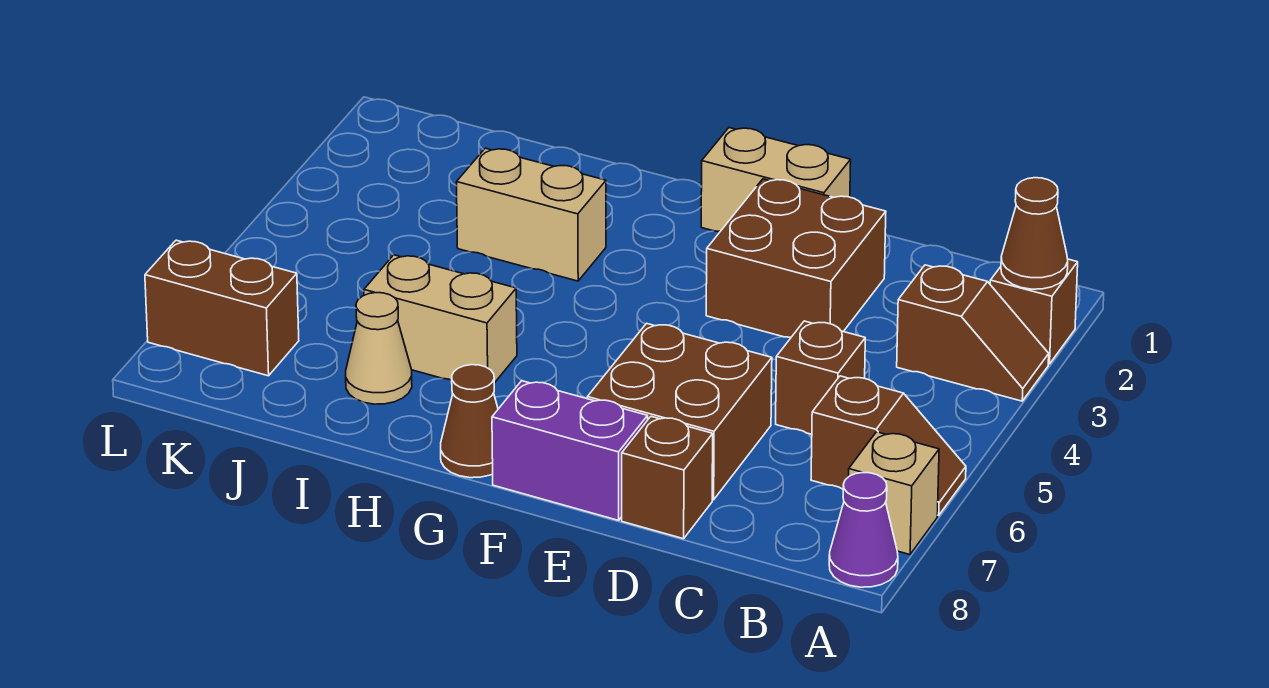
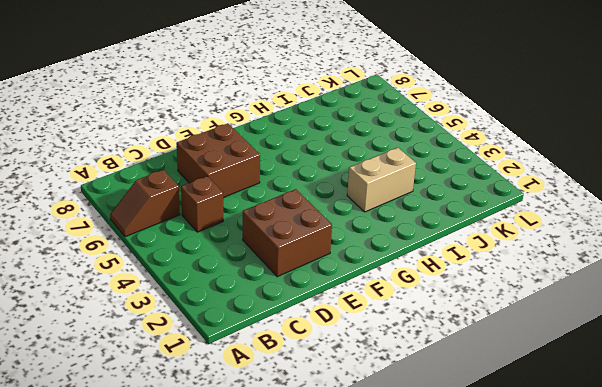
none -> brown 1x1 brick [990,259,1078,364]
none -> brown 1x2 slope [897,265,1049,401]
none -> tan 1x1 brick [849,432,939,555]

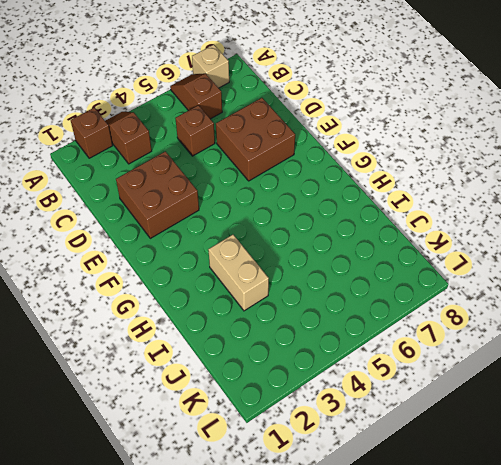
none -> purple 1x1 cone [829,472,898,587]
none -> brown 1x1 brick [622,416,713,539]
none -> tan 1x2 brick [701,128,851,231]

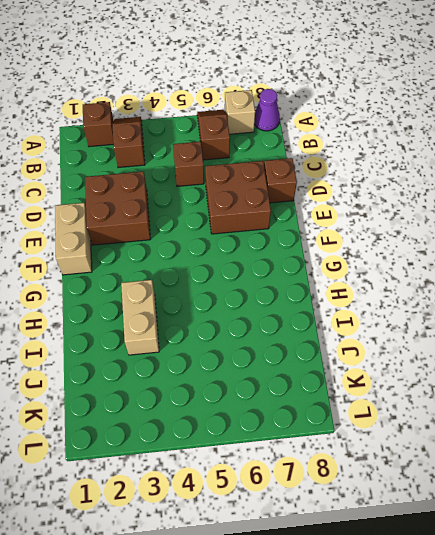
none -> purple 1x2 brick [492,381,648,520]
none -> brown 1x1 cone [441,365,498,478]
none -> tan 1x2 brick [364,255,517,383]

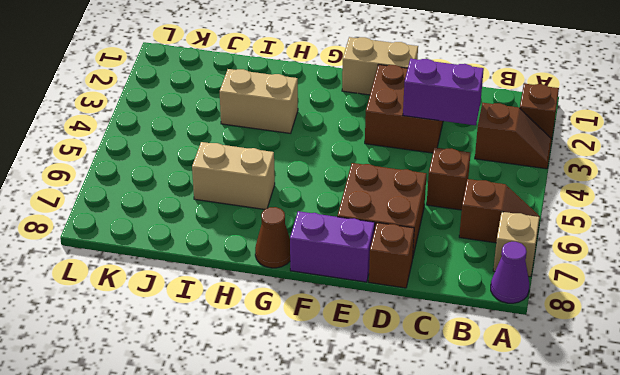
purple 1x2 brick [403,59,484,125] -> none
none -> tan 1x1 cone [346,293,412,404]
none -> brown 1x2 brick [145,240,299,376]
none -> brown 1x1 cone [1001,178,1068,289]

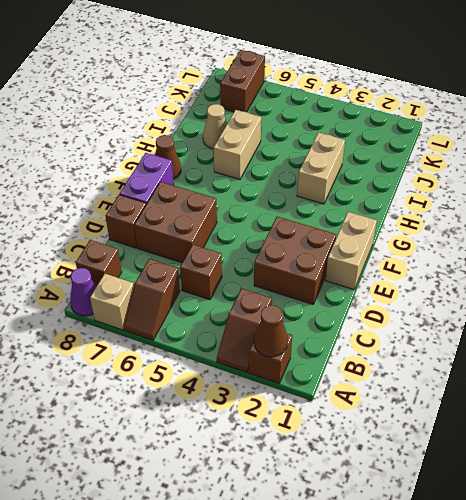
brown 1x1 brick [76,240,122,287] -> none

